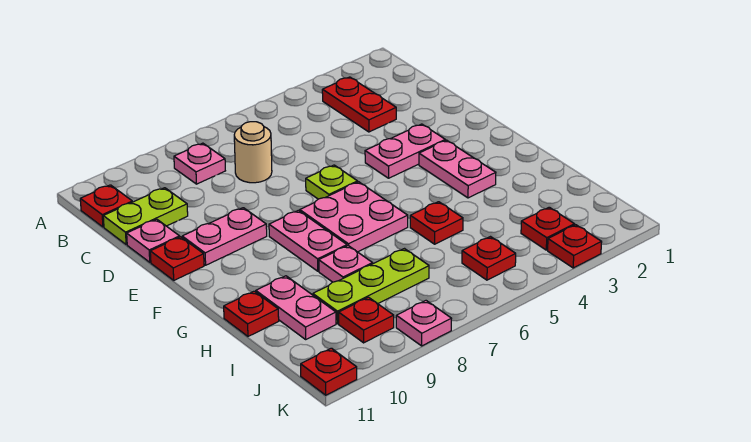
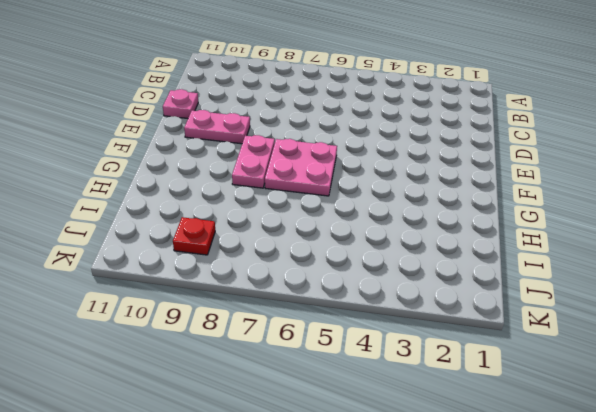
none -> red 1x2 plate [322,77,396,132]
none -> pink 1x1 plate [174,143,225,184]
none -> red 1x1 plate [80,185,132,227]

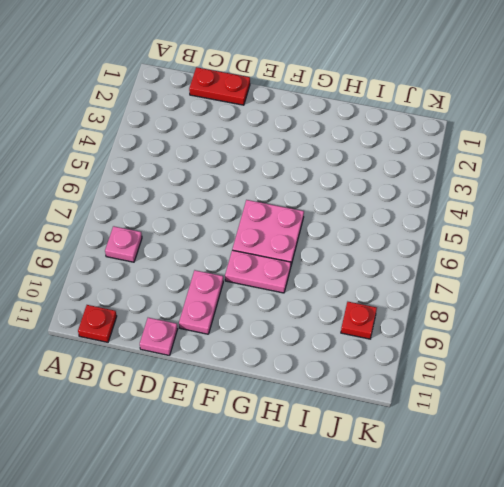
red 1x2 plate [189,67,250,105] -> red 1x2 plate moved to [322,77,396,132]
none -> tan 1x1 round brick [234,122,272,183]
none -> lime 1x2 plate [103,188,188,245]
none -> pink 1x2 plate [365,124,445,178]

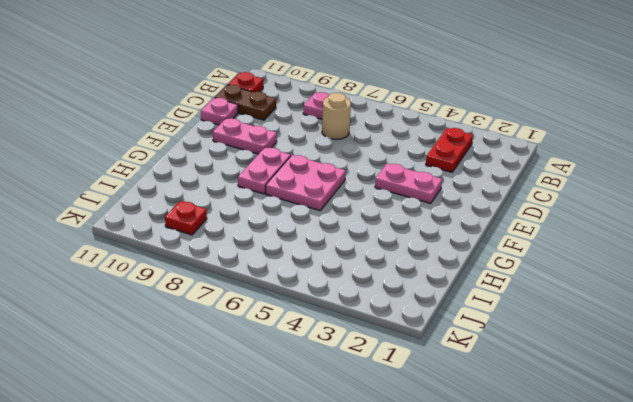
brown 1x2 plate [215,85,276,120] -> lime 1x2 plate [103,188,188,245]
none -> lime 1x1 plate [306,165,358,199]
none -> red 1x1 plate [150,237,204,280]
none -> pink 1x2 plate [419,140,496,198]

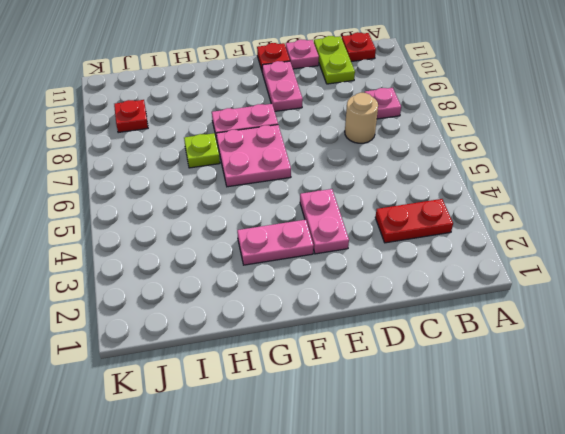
lime 1x1 plate [184,133,220,168] -> lime 1x1 plate moved to [306,165,358,199]
none -> red 1x1 plate [410,202,463,244]
none -> pink 1x1 plate [319,246,373,282]
none -> pink 1x2 plate [256,276,336,339]

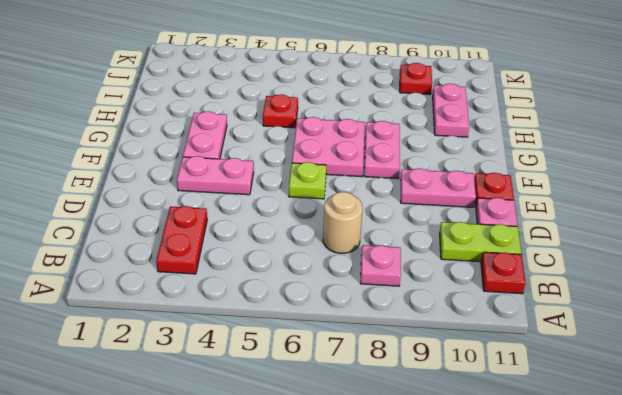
none -> pink 1x1 plate [319,246,373,282]
none -> red 1x1 plate [224,291,279,336]
none -> lime 1x3 plate [313,249,429,324]

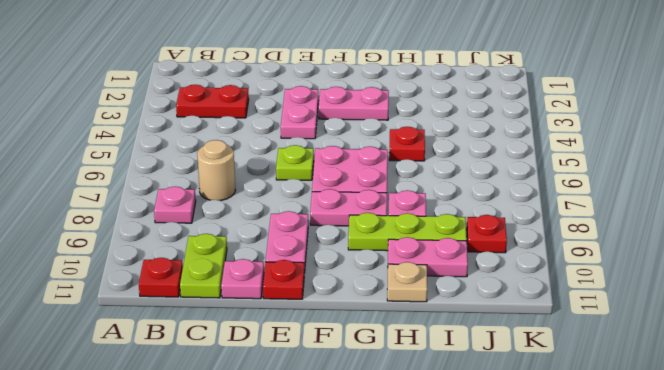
lime 1x3 plate [348,213,467,251] -> lime 1x3 plate turned to [313,249,429,324]
tan 1x1 plate [387,262,427,302] -> red 1x1 plate [224,291,279,336]
none -> red 1x1 plate [521,207,574,250]
none -> red 1x1 plate [462,237,516,280]
none -> red 1x1 plate [548,225,602,268]

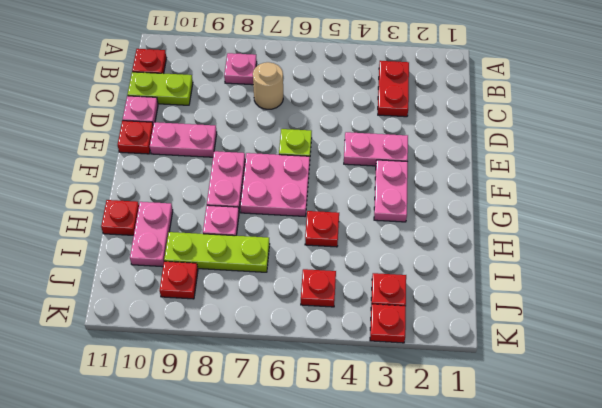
none -> pink 1x1 plate [396,301,452,346]
none -> red 1x1 plate [301,348,357,395]

